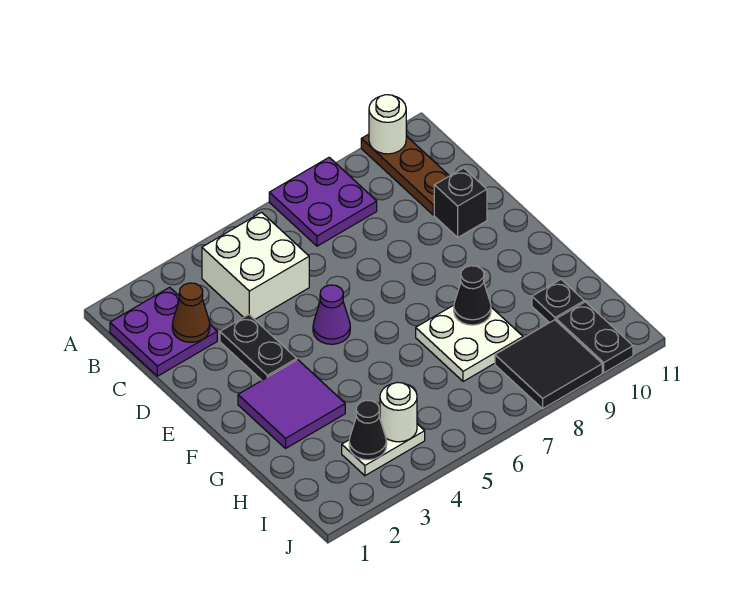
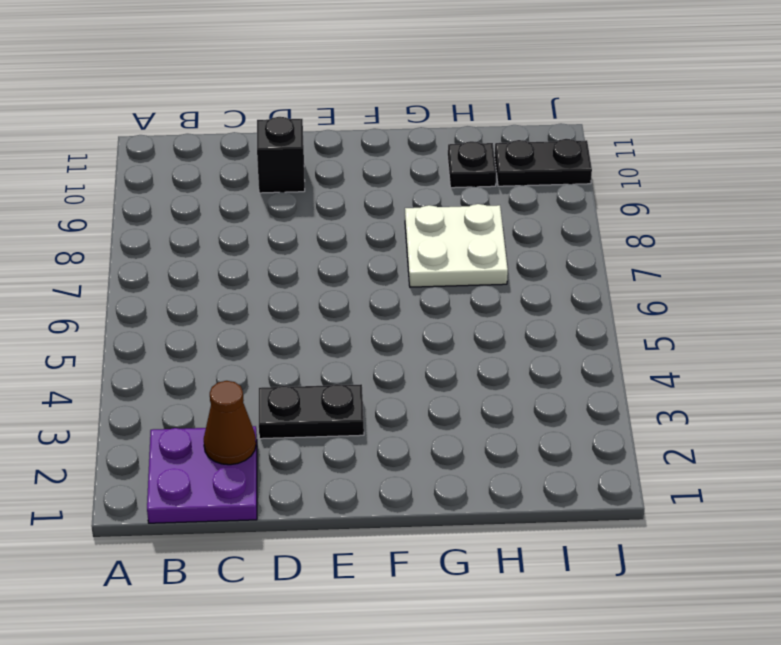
none -> purple 2x2 plate [269,157,377,246]
none -> brown 1x3 plate [361,134,449,215]
none -> white 2x2 brick [202,212,309,319]

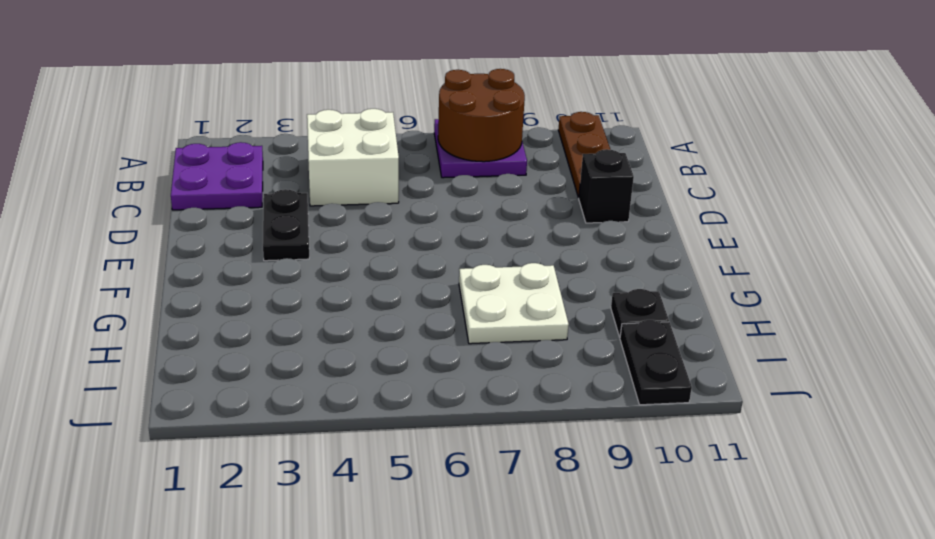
brown 2x2 round brick [438,69,525,162] -> none
none -> purple 1x1 cone [313,285,350,344]
none -> purple 2x2 tile [238,360,345,448]
none -> white 1x2 plate [342,424,425,476]

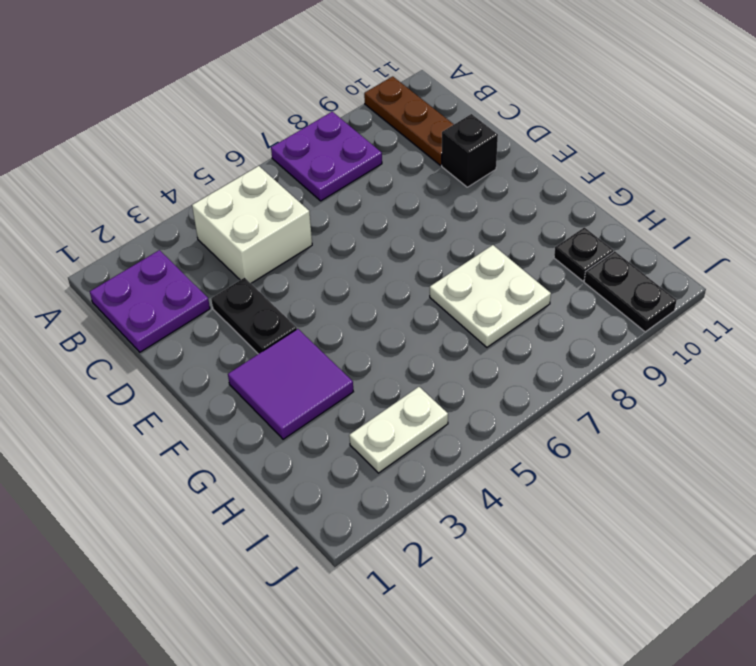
none -> purple 1x1 cone [313,285,350,344]
none -> black 2x2 tile [495,320,602,409]
none -> white 1x1 round brick [369,95,406,154]

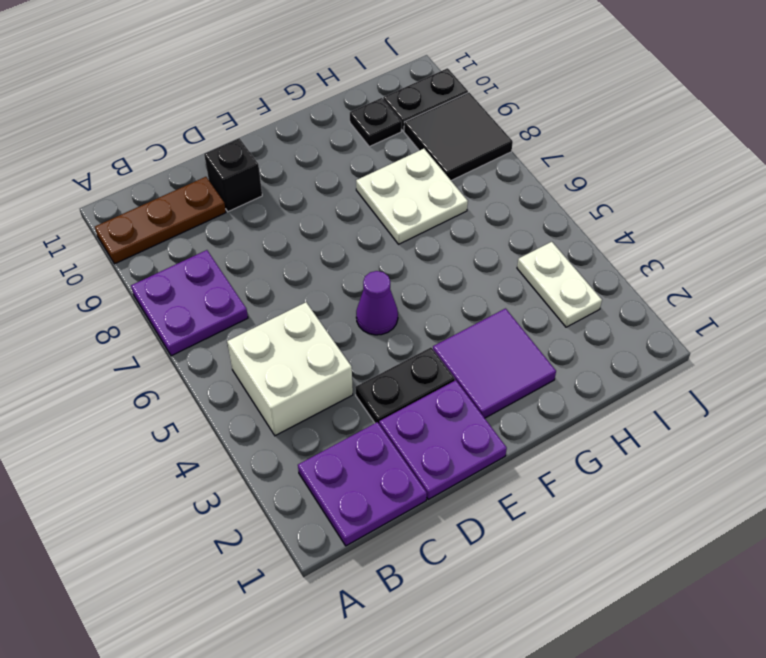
purple 2x2 plate [379,380,507,499] -> none
none -> white 1x1 round brick [369,95,406,154]
none -> brown 1x1 cone [172,283,210,342]
none -> black 1x1 cone [454,266,491,325]

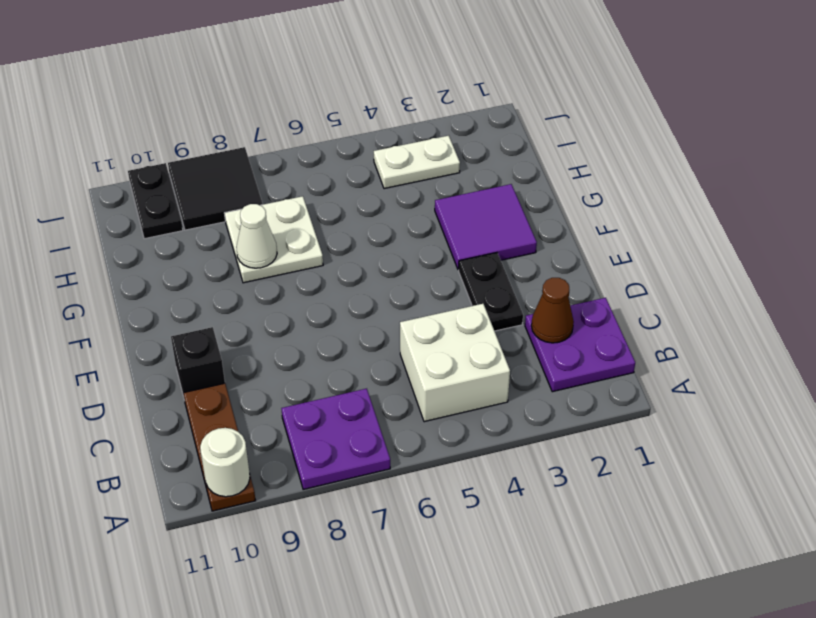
white 1x1 cone [236,204,277,268] -> black 1x1 cone [454,266,491,325]
none -> purple 1x1 cone [313,285,350,344]
none -> black 1x1 plate [532,280,584,323]
none -> black 1x1 cone [349,400,387,460]

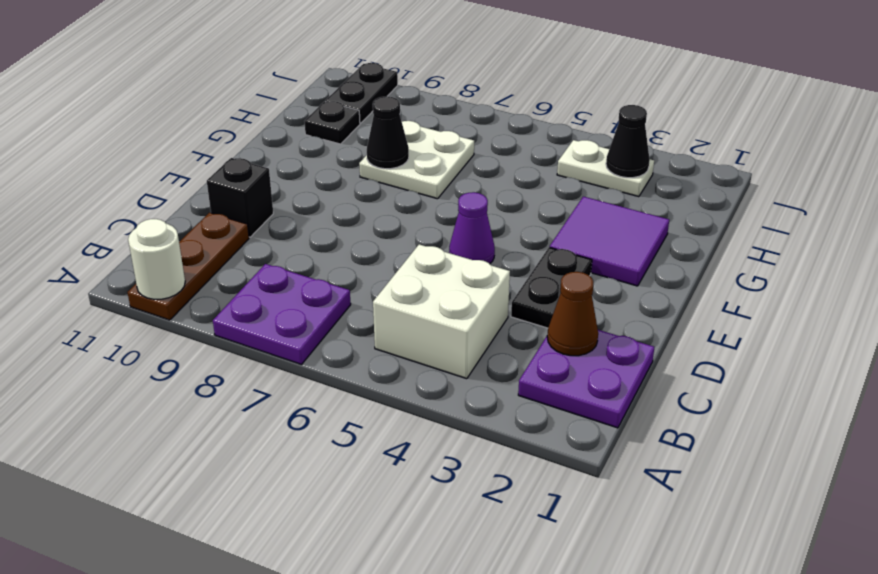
none -> black 2x2 tile [495,320,602,409]
none -> white 1x1 round brick [380,383,417,442]

